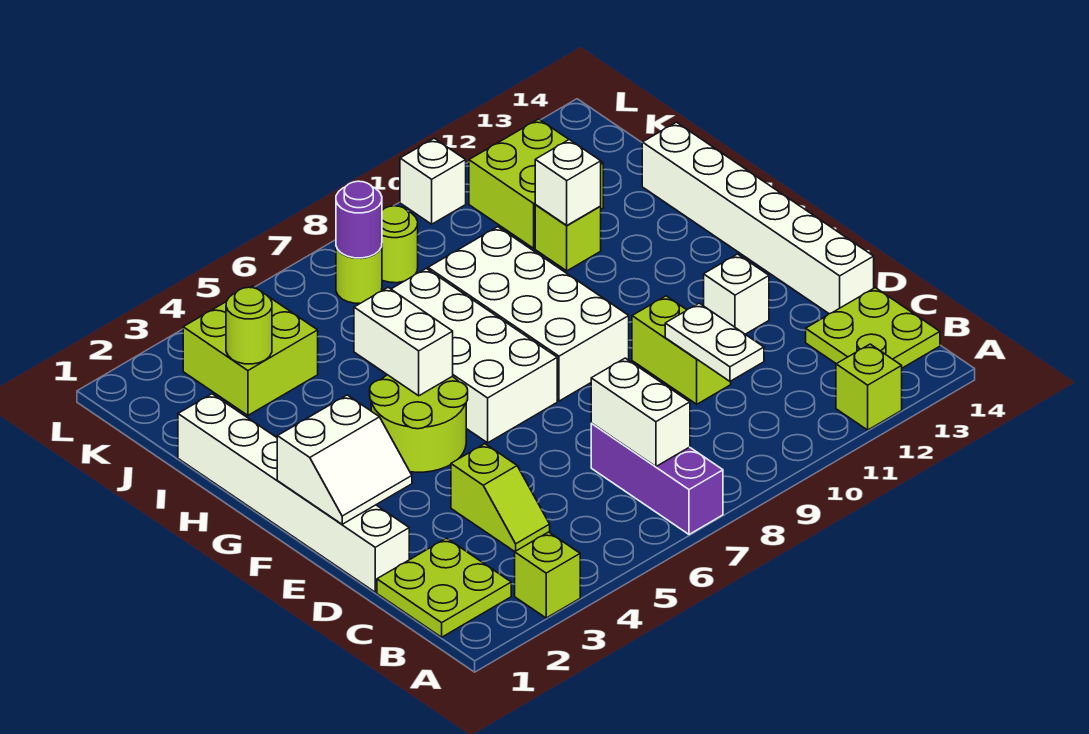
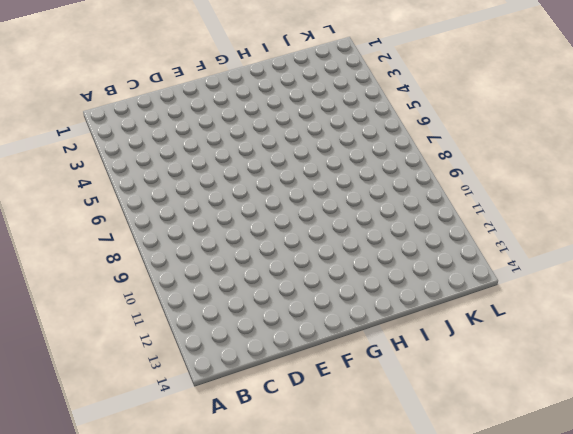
none -> lime 1x1 brick [515,532,580,618]
none -> purple 1x3 brick [591,423,723,534]
none -> lime 1x1 brick [836,344,902,430]

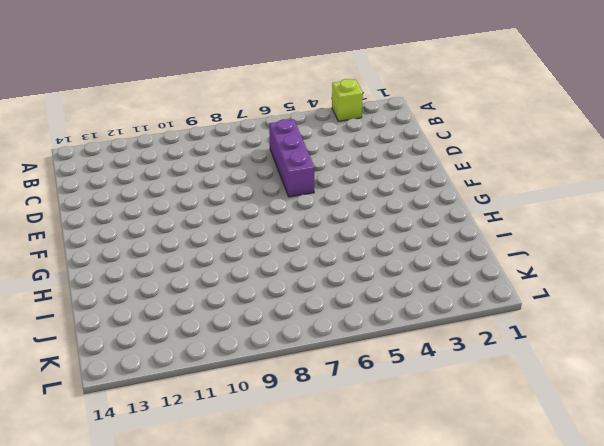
purple 1x3 brick [269,119,314,197] -> purple 1x3 brick moved to [591,423,723,534]
none -> lime 1x1 brick [836,344,902,430]
none -> lime 2x2 plate [377,538,511,637]
none -> lime 2x2 plate [806,288,940,368]

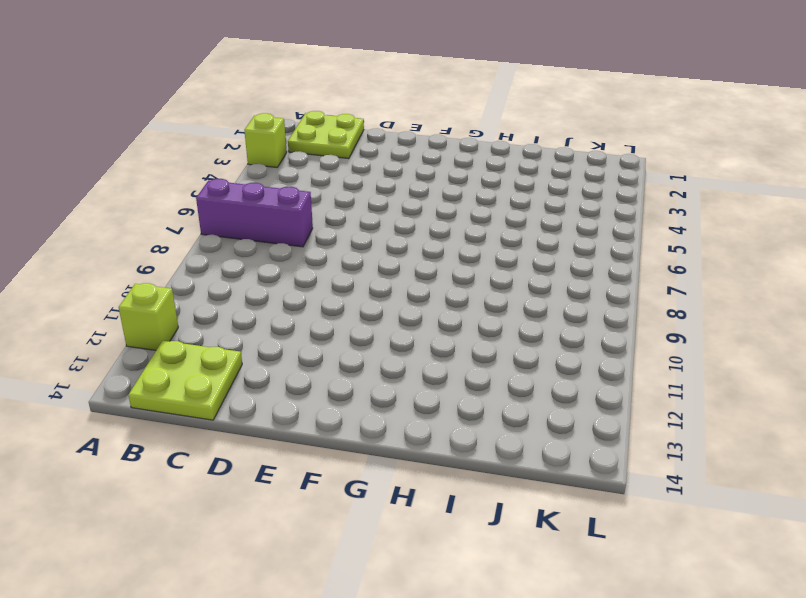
none -> lime 1x2 slope [451,444,550,552]
none -> white 1x6 brick [178,394,409,592]
none -> lime 1x2 brick [632,296,731,404]

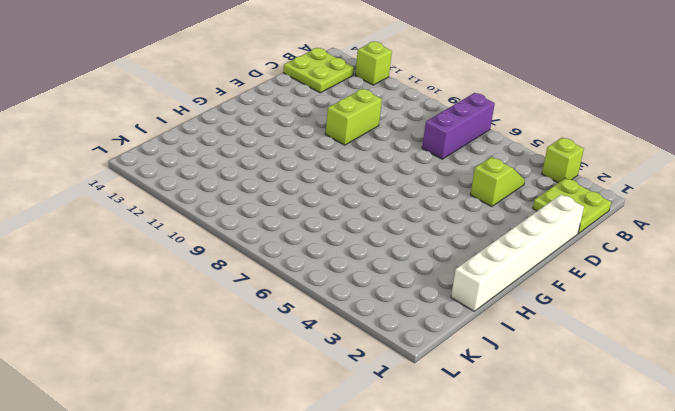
none -> white 1x6 brick [642,122,874,314]
none -> white 1x1 brick [704,254,769,334]
none -> lime 2x2 round brick [370,375,468,472]

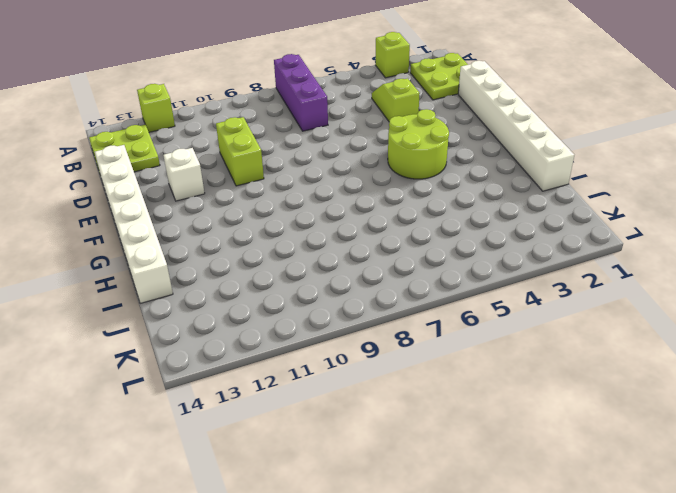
none -> white 2x4 brick [382,269,557,443]
none -> white 2x4 brick [428,227,629,401]
none -> lime 1x1 brick [535,205,601,271]

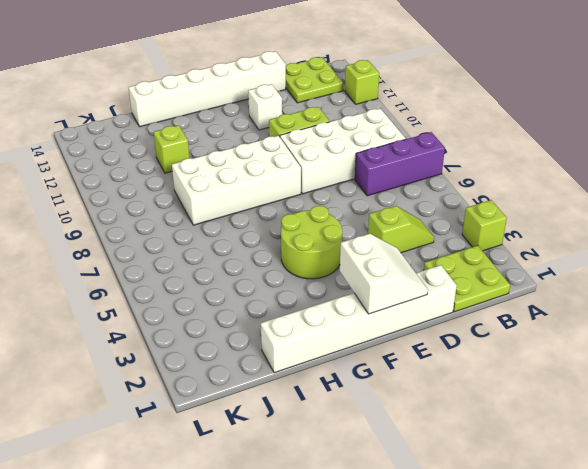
white 2x4 brick [280,108,406,194] -> white 2x4 brick moved to [382,269,557,443]
none -> lime 2x2 brick [183,286,318,415]
none -> lime 2x2 brick [469,119,603,248]
none -> lime 1x1 round brick [336,247,382,303]

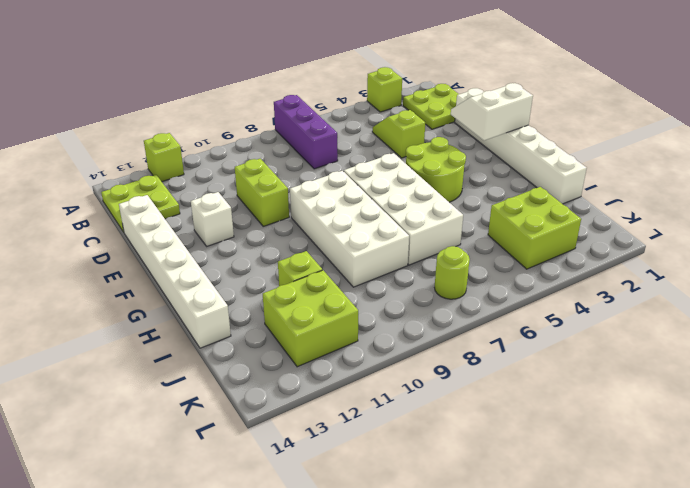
none -> lime 1x1 round brick [382,206,418,283]
none -> white 1x1 brick [400,138,466,224]
none -> white 1x2 brick [591,358,690,466]

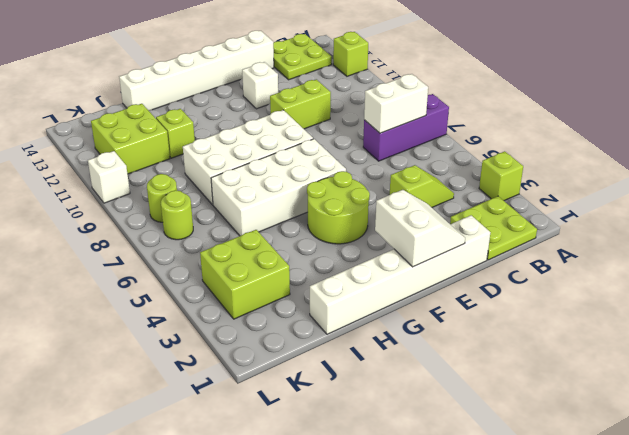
none -> white 1x2 plate [665,303,764,381]
none -> white 1x2 brick [354,288,453,396]
none -> white 1x1 brick [535,140,601,225]

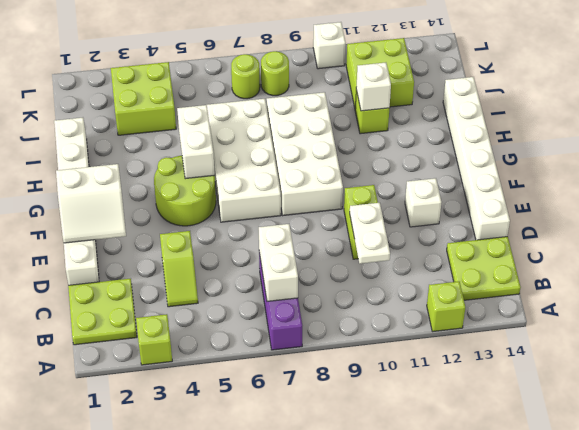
none -> lime 1x1 round brick [226,287,272,364]
none -> purple 1x1 round brick [336,181,382,258]

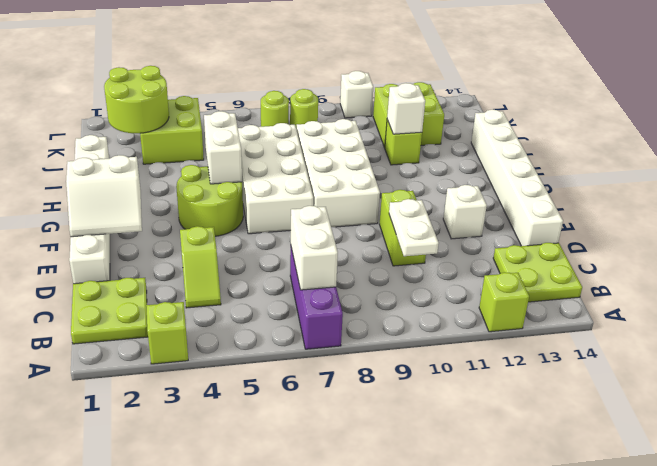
lime 2x2 round brick [104,66,169,133] -> lime 1x1 round brick [226,287,272,364]
none -> purple 1x1 round brick [336,181,382,258]

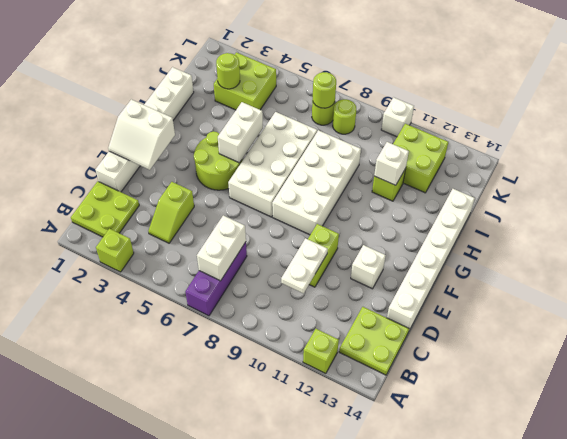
lime 1x1 round brick [313,72,336,108] -> purple 1x1 round brick [336,181,382,258]

